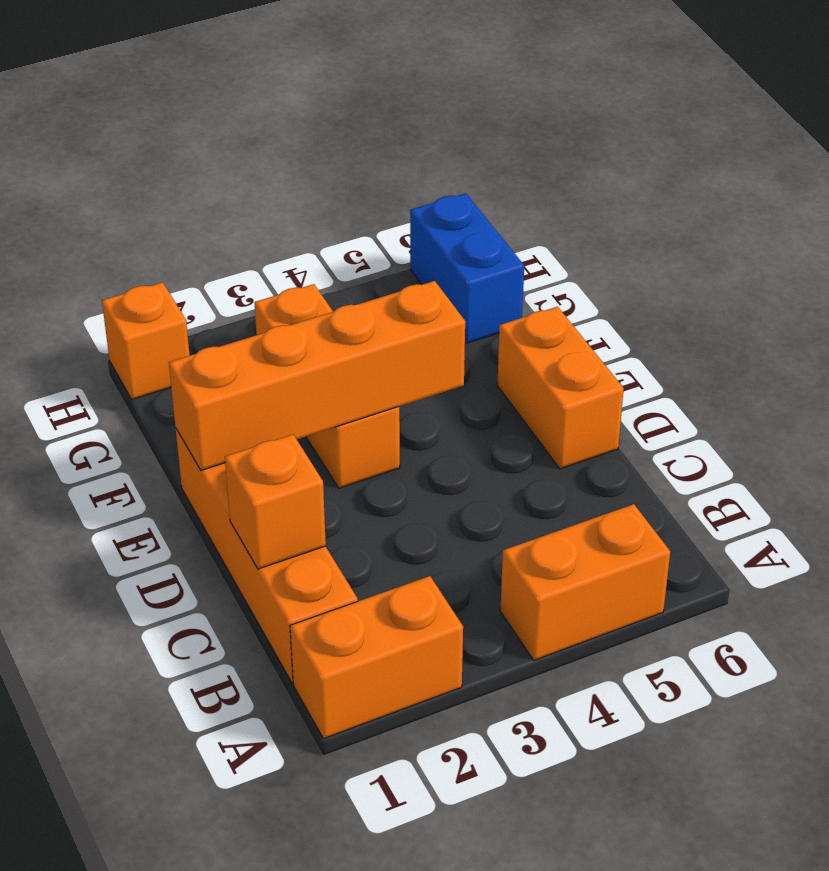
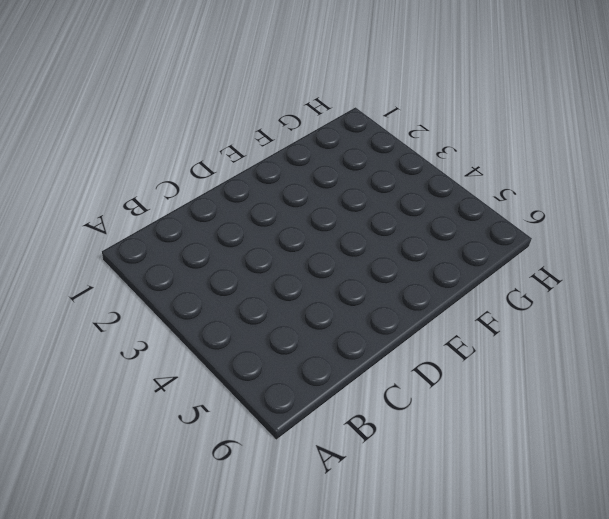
none -> orange 1x2 brick [290,576,463,739]
none -> orange 1x2 brick [500,504,670,660]

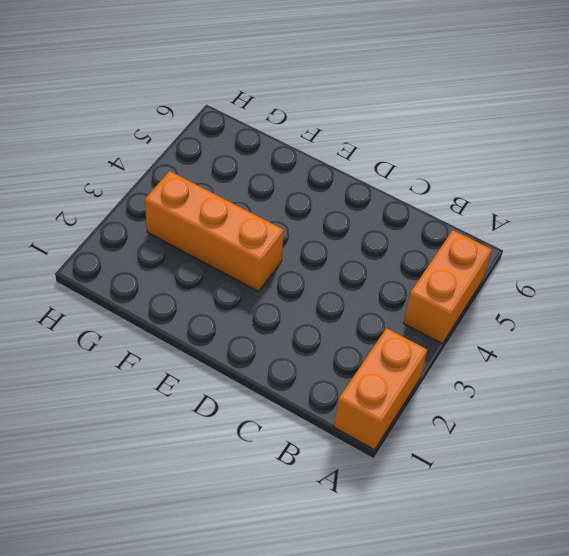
none -> orange 1x4 brick [176,429,358,684]
none -> orange 1x2 brick [497,307,624,469]

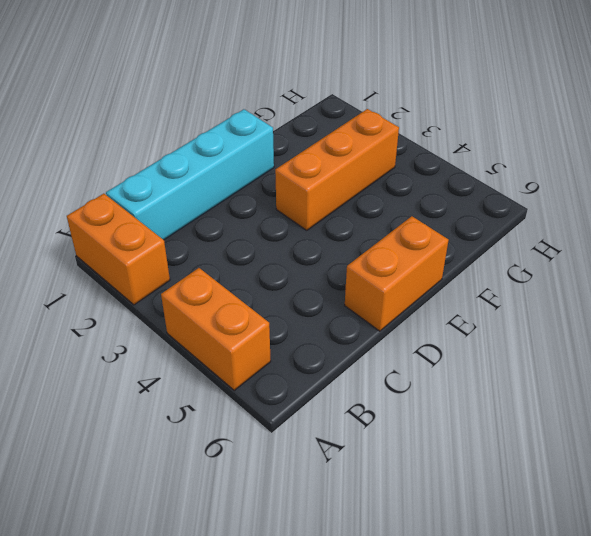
cyan 1x4 brick [106,109,274,240] -> orange 1x4 brick [176,429,358,684]
none -> blue 1x2 brick [410,193,524,343]
none -> orange 1x1 brick [102,282,190,399]

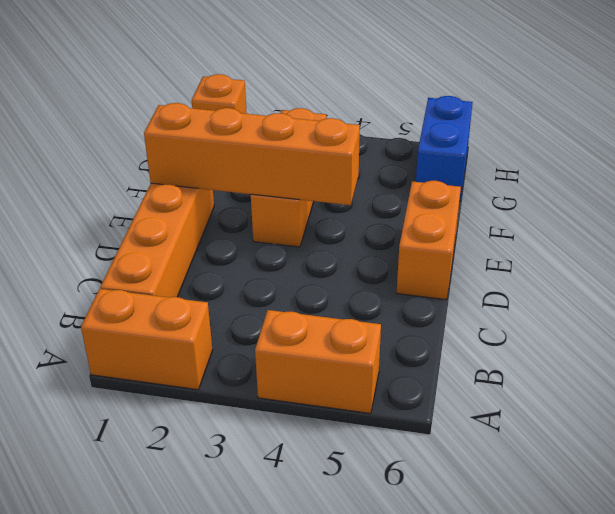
none -> orange 1x1 brick [225,434,326,569]

